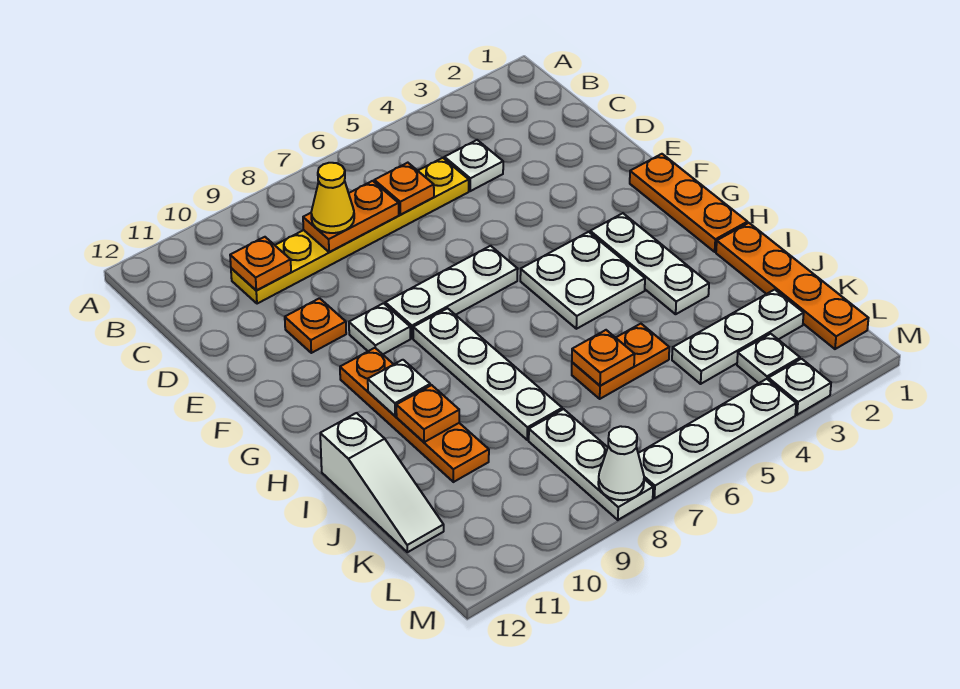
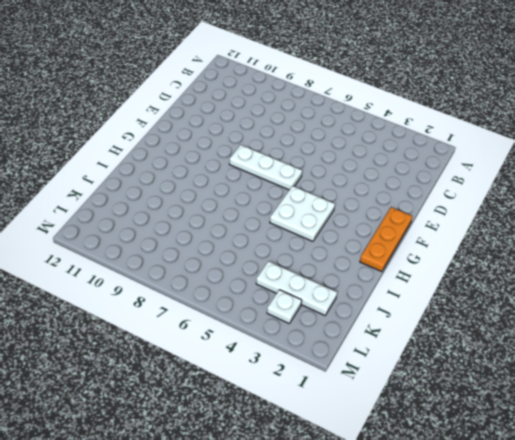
none -> white 1x1 plate [444,140,503,191]
none -> yellow 1x6 plate [231,158,469,304]
none -> orange 1x1 plate [285,298,346,353]

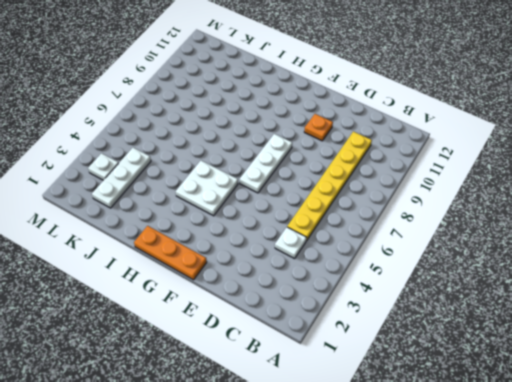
none -> white 1x1 plate [349,303,410,354]
none -> white 1x3 plate [590,213,709,314]
none -> white 1x4 plate [413,308,562,440]

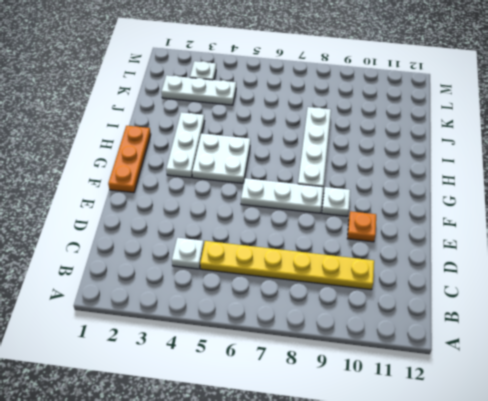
none -> orange 1x4 plate [340,348,489,482]
none -> orange 1x4 plate [716,223,868,349]
none -> white 1x3 slope [320,413,444,552]

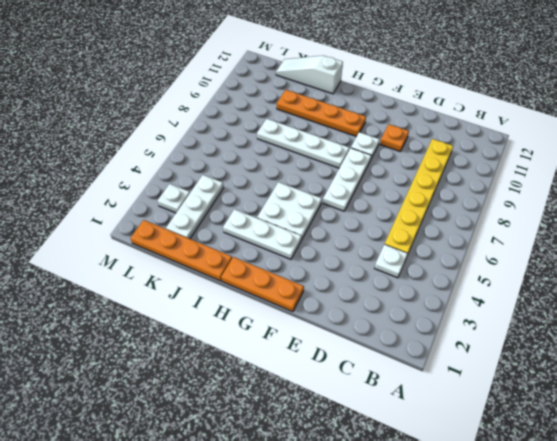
none -> orange 1x2 plate [572,324,669,399]
none -> white 1x3 plate [529,409,653,520]
none -> white 1x1 plate [768,359,831,415]

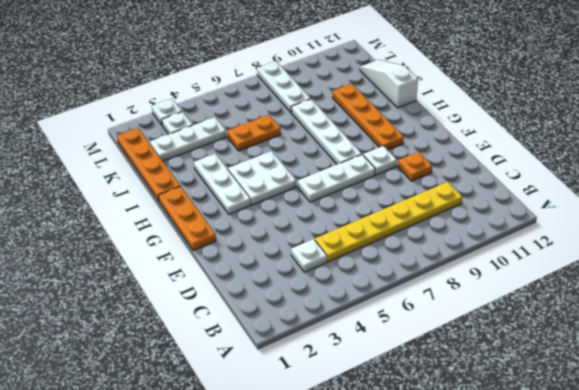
none -> white 1x4 plate [638,379,796,498]
none -> orange 1x1 plate [374,163,434,215]
none -> orange 1x2 plate [303,181,399,252]

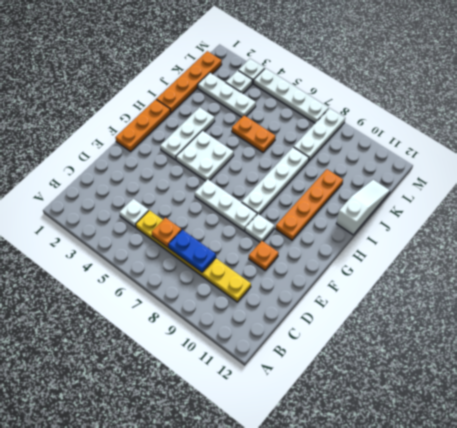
blue 1x2 plate [168,230,216,272] -> orange 1x2 plate [303,181,399,252]
none -> orange 1x1 plate [230,237,291,291]
none -> white 1x1 plate [368,360,430,416]
none -> orange 1x1 plate [396,385,459,442]

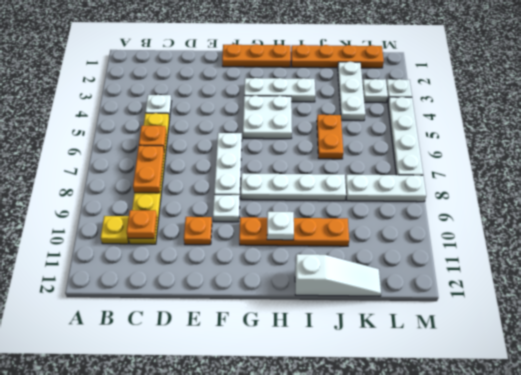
yellow 1x1 plate [101,216,129,244] -> none
none -> orange 1x1 plate [396,385,459,442]
none -> orange 1x1 plate [572,330,635,386]
none -> white 1x1 cone [598,426,644,500]

